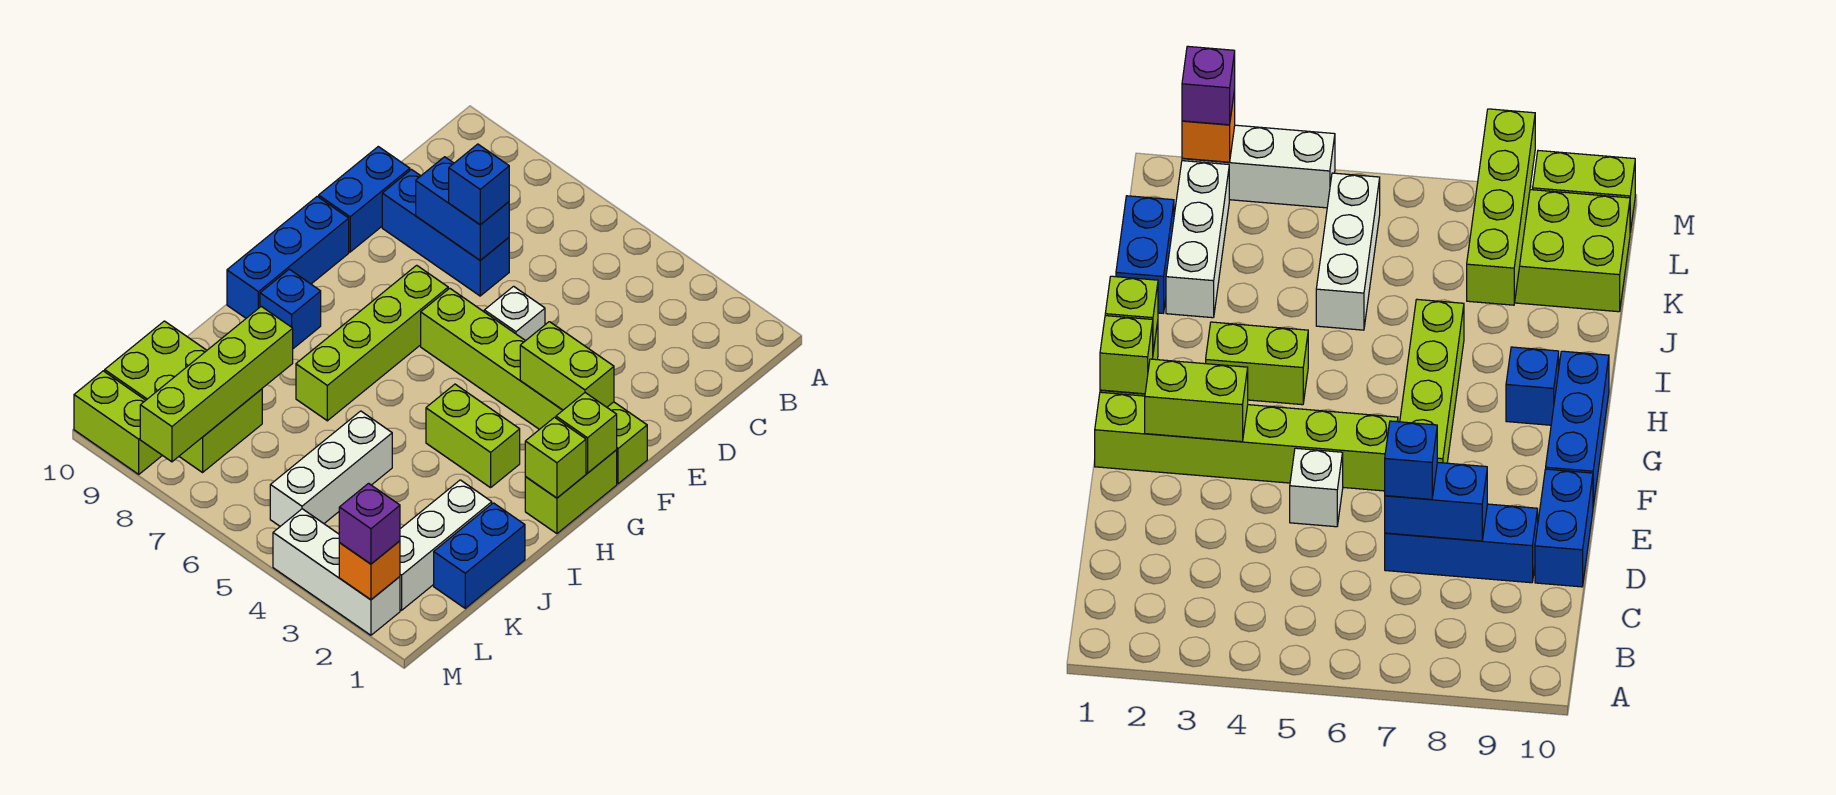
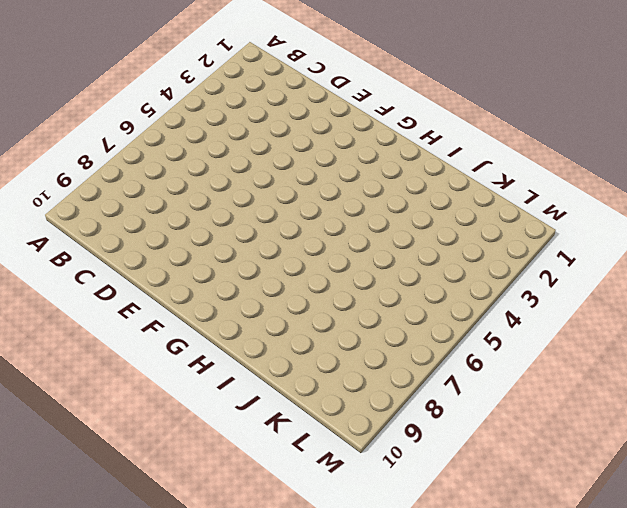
none -> blue 1x3 brick [382,170,509,296]
none -> blue 1x2 brick [319,147,410,252]
none -> white 1x1 brick [484,286,545,341]

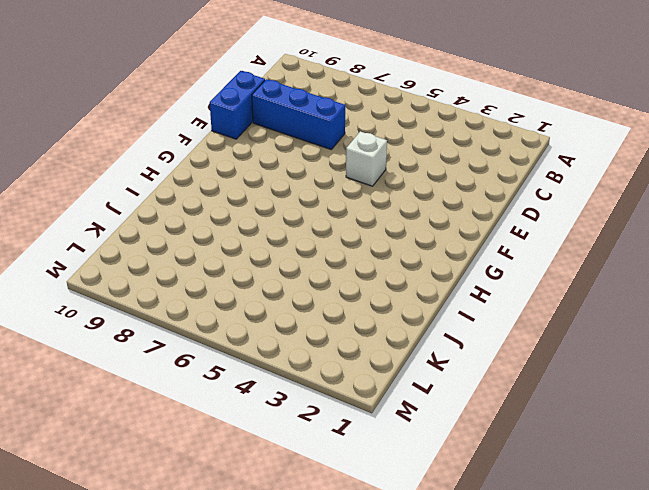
none -> lime 1x6 brick [421,288,647,484]
none -> lime 1x4 brick [296,265,448,421]
none -> blue 1x3 brick [227,196,349,318]

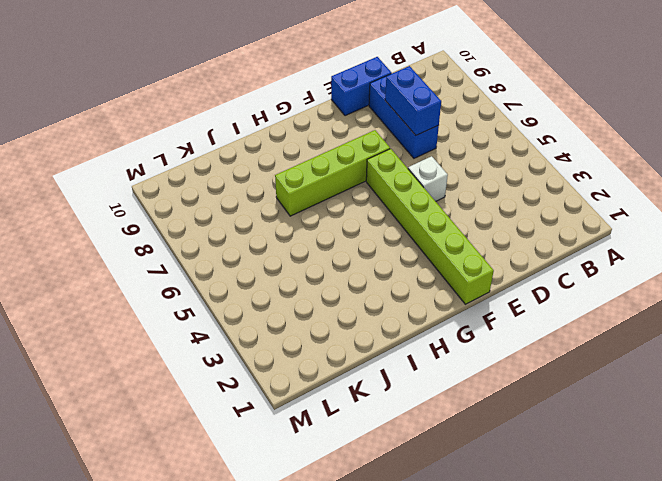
none -> blue 1x3 brick [227,196,349,318]
none -> lime 1x2 brick [525,450,617,534]
none -> lime 1x2 brick [426,384,520,488]

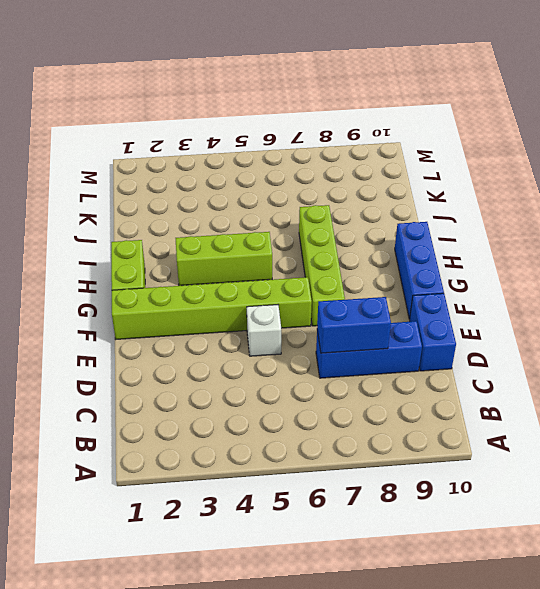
lime 1x3 brick [176,232,272,286] -> lime 1x2 brick [426,384,520,488]
none -> blue 1x1 brick [260,269,321,349]
none -> blue 1x2 brick [434,503,525,608]
none -> white 1x3 brick [400,480,492,610]

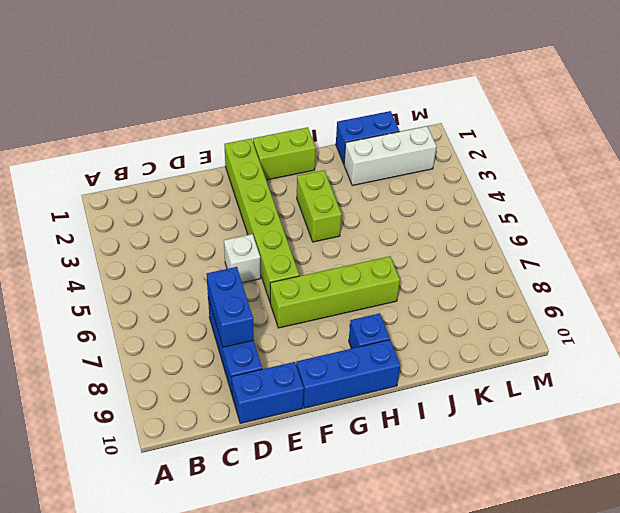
none -> white 1x3 brick [270,411,392,526]
none -> lime 2x3 brick [105,321,262,472]
none -> white 1x3 brick [273,509,400,635]

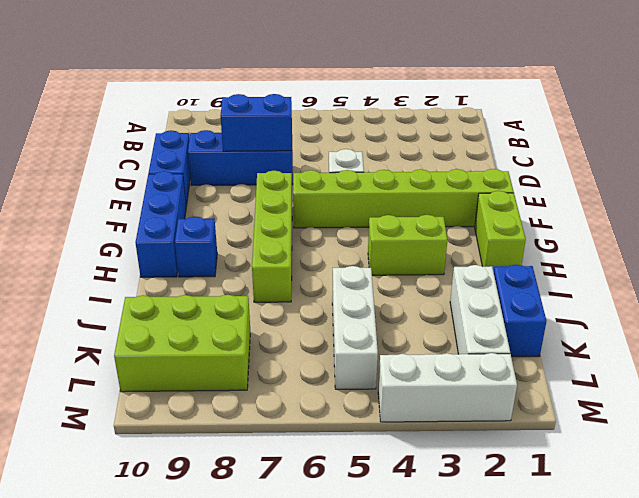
none -> lime 1x2 brick [74,371,162,474]
none -> lime 1x2 brick [520,322,614,410]
none -> lime 1x1 brick [556,393,617,473]

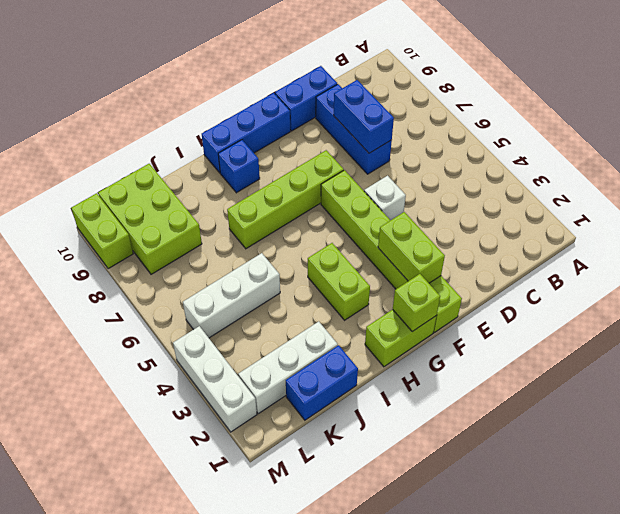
none -> lime 1x1 brick [525,417,586,498]
none -> lime 1x4 brick [140,306,293,462]
none -> orange 1x1 brick [339,541,400,600]

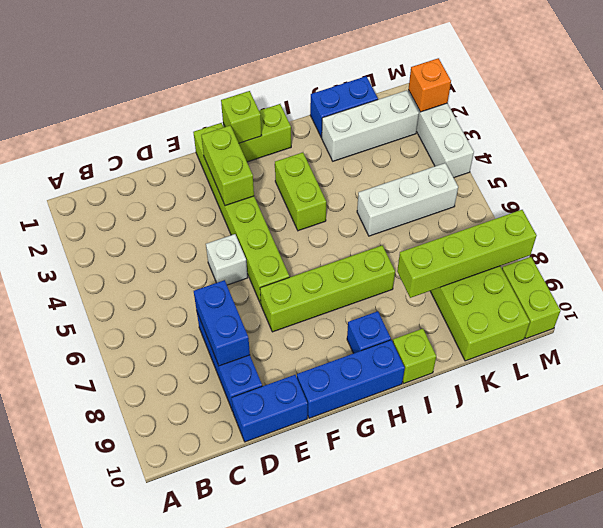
lime 1x1 brick [393,329,436,383] -> lime 1x1 brick moved to [525,417,586,498]
none -> blue 1x1 brick [449,144,509,225]
none -> purple 1x1 brick [339,483,400,564]

